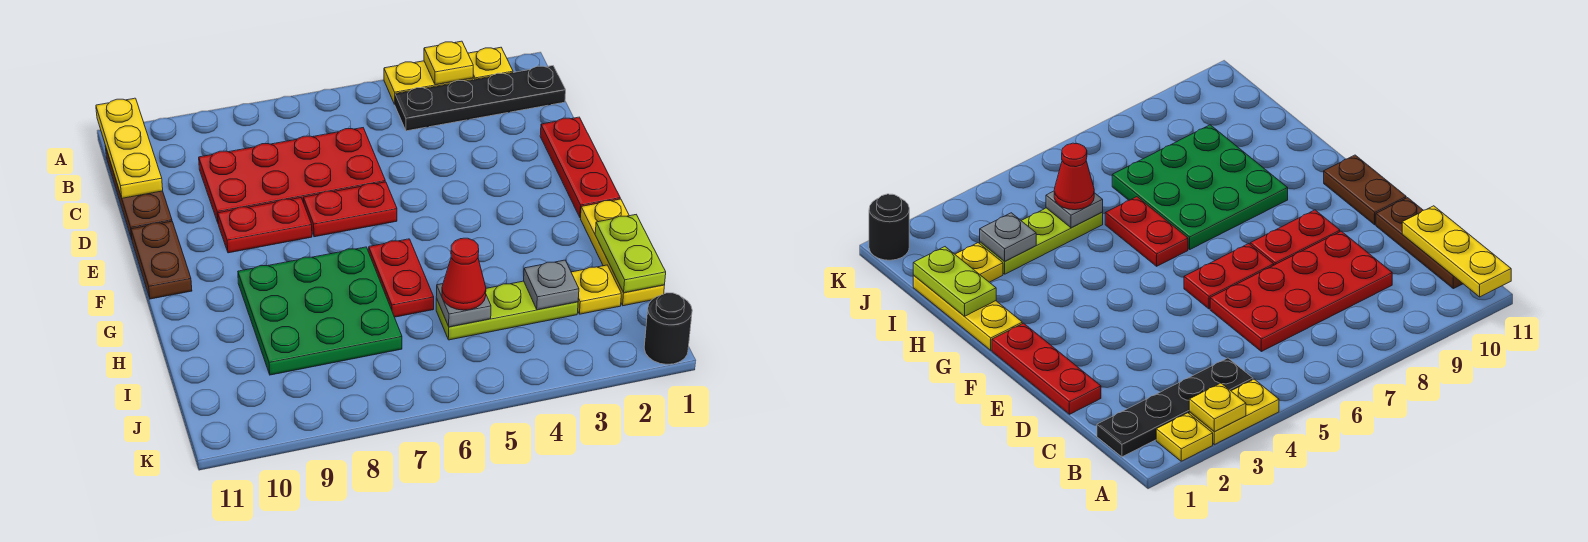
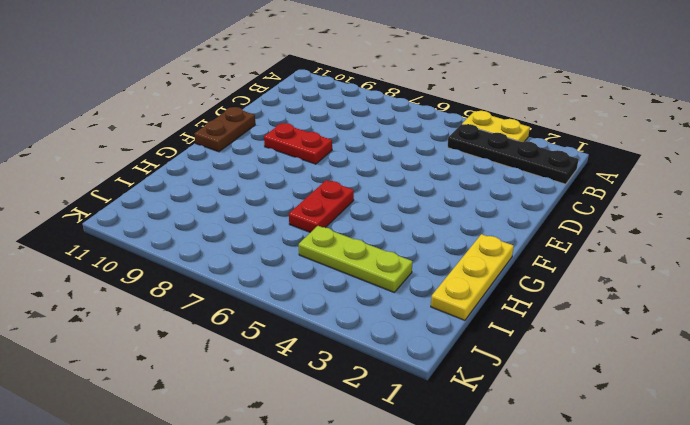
none -> yellow 1x1 plate [468,47,513,80]
none -> brown 1x3 plate [105,146,172,239]
none -> red 2x4 plate [199,128,385,222]

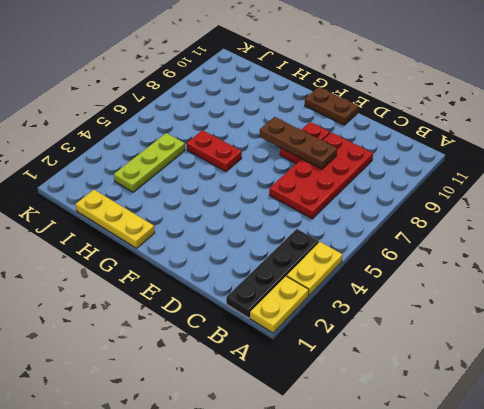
yellow 1x2 plate [250,276,309,333] -> yellow 1x1 plate [468,47,513,80]
brown 1x3 plate [260,117,337,169] -> brown 1x3 plate moved to [105,146,172,239]
none -> red 1x3 plate [540,117,620,218]
none -> red 1x2 plate [303,182,397,237]
none -> green 3x3 plate [238,247,402,375]

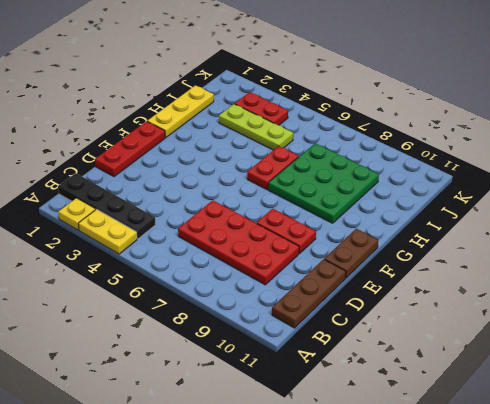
red 1x2 plate [235,92,288,125] -> red 1x2 plate moved to [303,182,397,237]
none -> yellow 1x1 plate [571,265,621,314]
none -> black 1x1 round brick [644,293,692,364]
none -> yellow 1x1 plate [424,41,473,85]

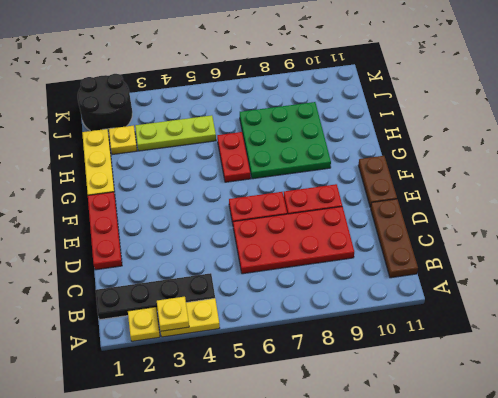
black 2x2 round brick [78,74,132,134] -> black 1x1 round brick [644,293,692,364]
none -> yellow 1x3 plate [96,98,163,198]
none -> lime 1x2 plate [595,215,666,293]
none -> grey 1x1 plate [524,260,579,310]

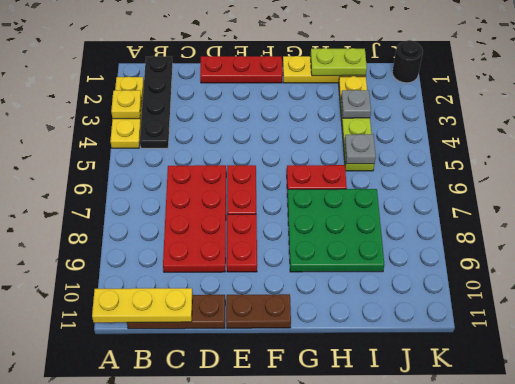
none -> red 1x1 cone [442,238,486,310]

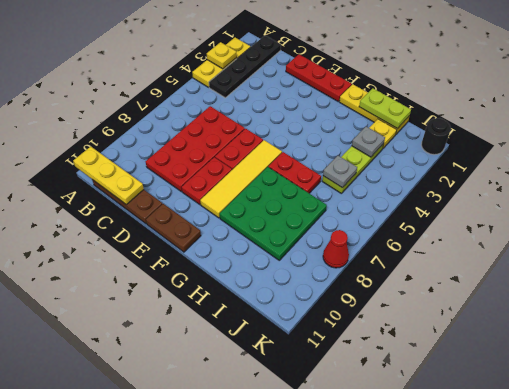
yellow 1x4 tile [200,140,282,218] -> none
red 1x1 cone [323,230,349,268] -> red 1x1 cone moved to [442,238,486,310]

